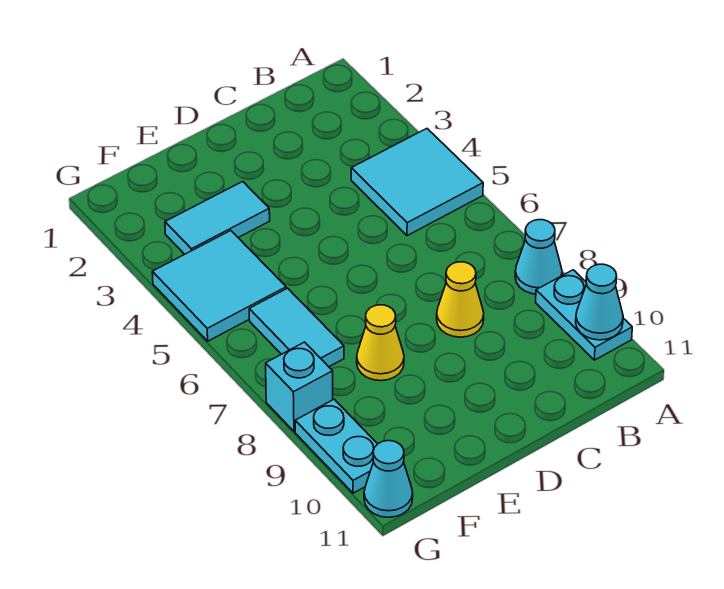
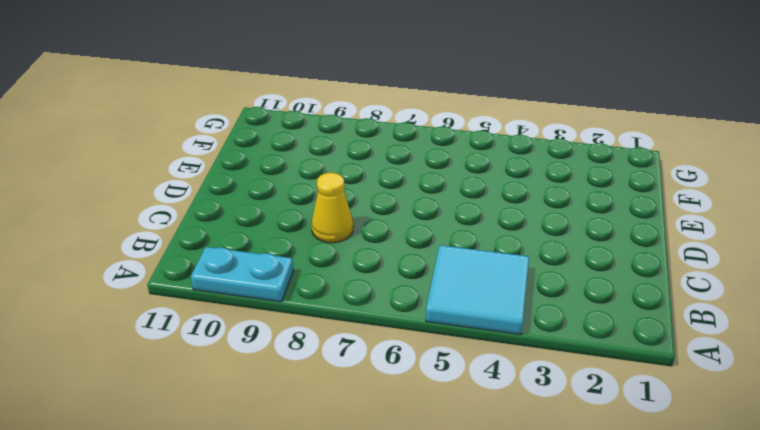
none -> cyan 1x1 cone [515,220,562,294]
none -> cyan 1x2 tile [165,182,270,254]
none -> yellow 1x1 cone [357,305,404,381]

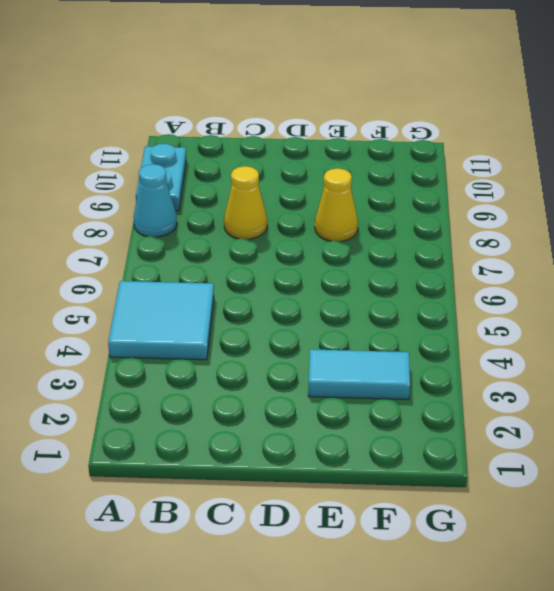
none -> cyan 2x2 tile [152,231,286,341]
none -> cyan 1x2 tile [249,288,344,367]
none -> cyan 1x1 brick [266,342,333,431]

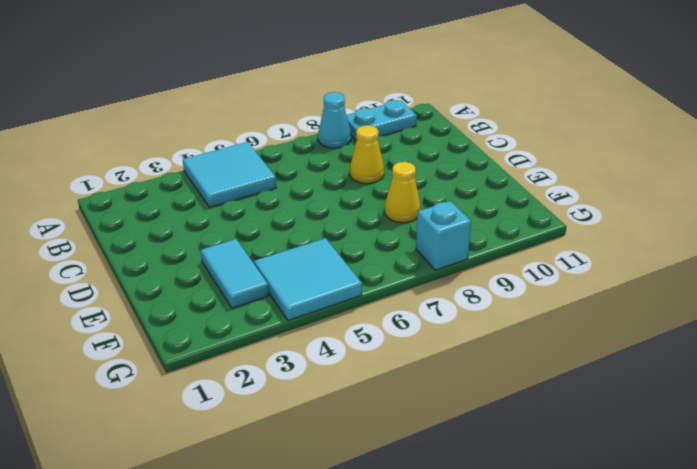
none -> cyan 1x2 tile [249,288,344,367]
none -> cyan 1x2 plate [295,399,377,493]
none -> cyan 1x1 cone [364,441,413,517]

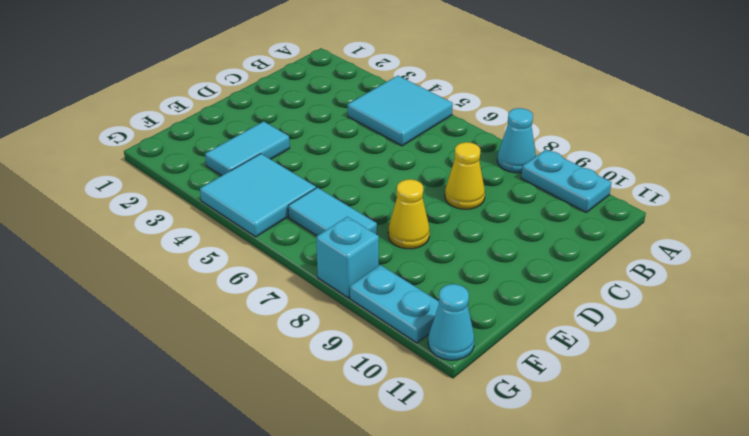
none -> cyan 1x1 cone [576,264,623,340]

